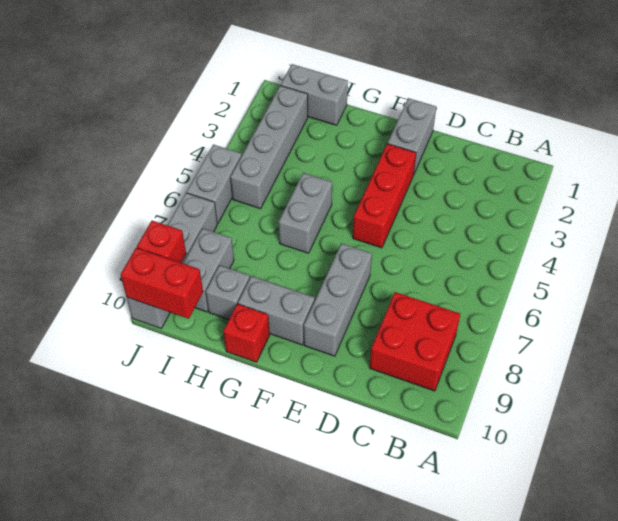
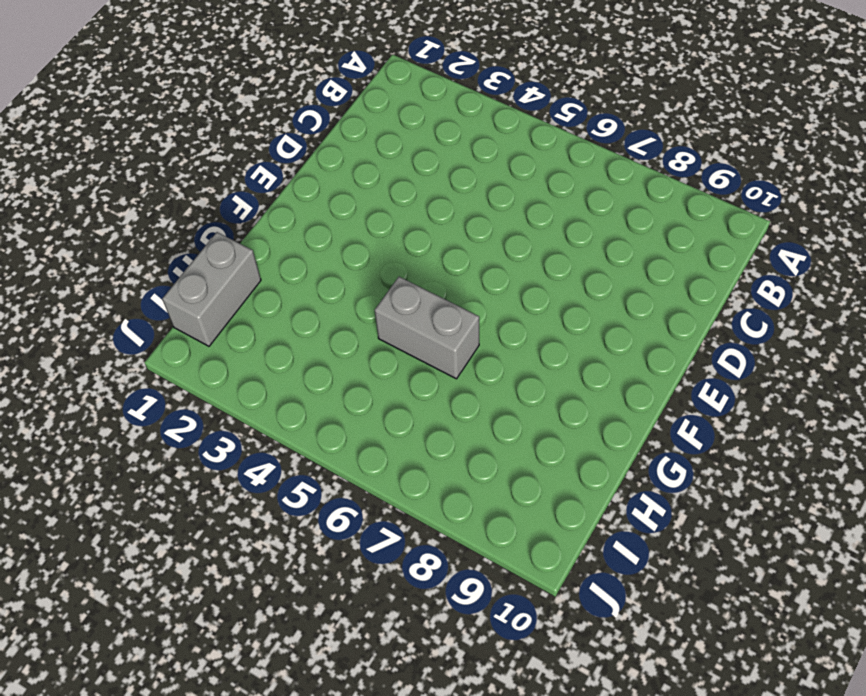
none -> red 2x2 brick [370,292,460,391]
none -> grey 1x2 brick [388,98,436,174]
none -> red 1x3 brick [353,144,416,248]

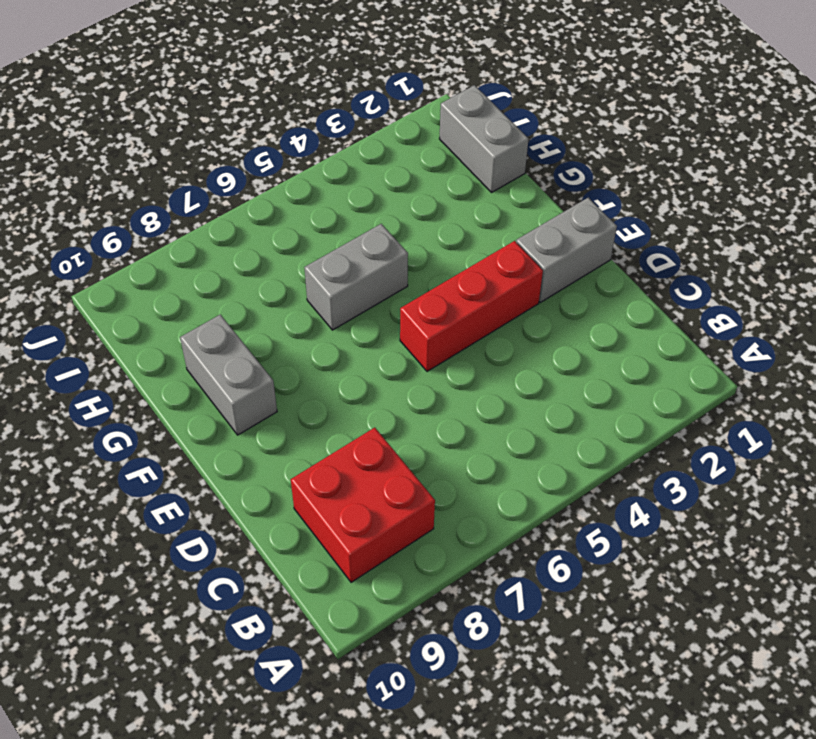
none -> grey 1x3 brick [304,243,372,356]
none -> red 1x1 brick [223,304,270,362]
none -> grey 1x1 brick [206,265,250,319]

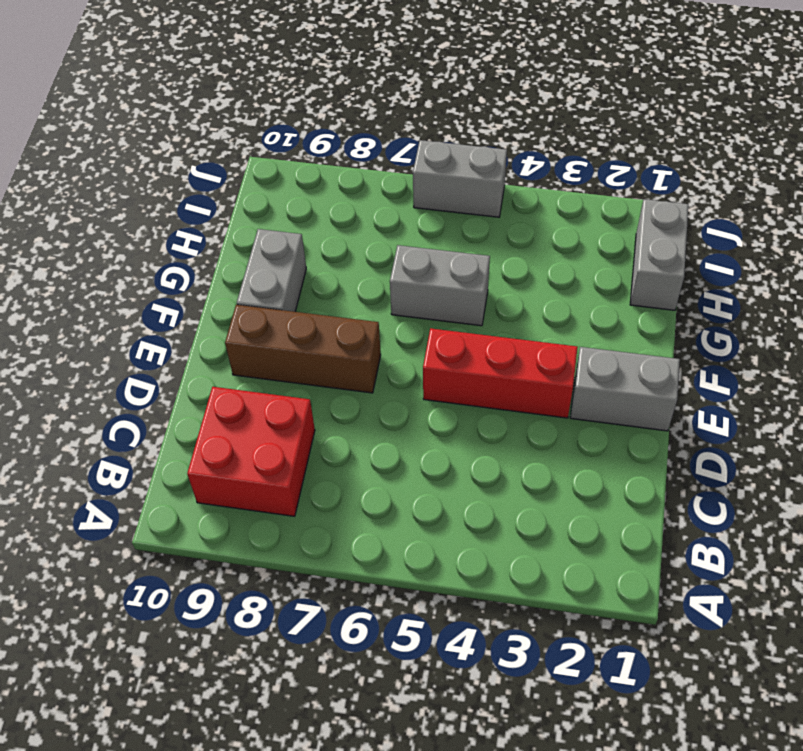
brown 1x3 brick [225,305,381,393] -> grey 1x3 brick [304,243,372,356]
none -> red 1x1 brick [223,304,270,362]
none -> grey 1x1 brick [206,265,250,319]
none -> grey 1x4 brick [230,86,308,209]

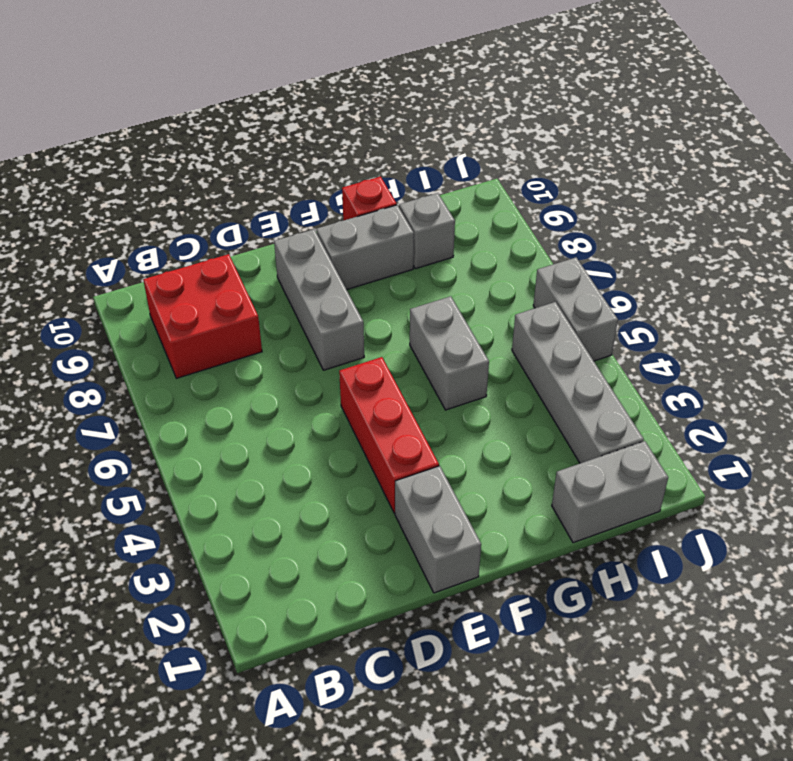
none -> grey 1x2 brick [183,228,234,312]
none -> grey 1x4 brick [127,193,217,328]
none -> red 1x2 brick [121,248,203,319]

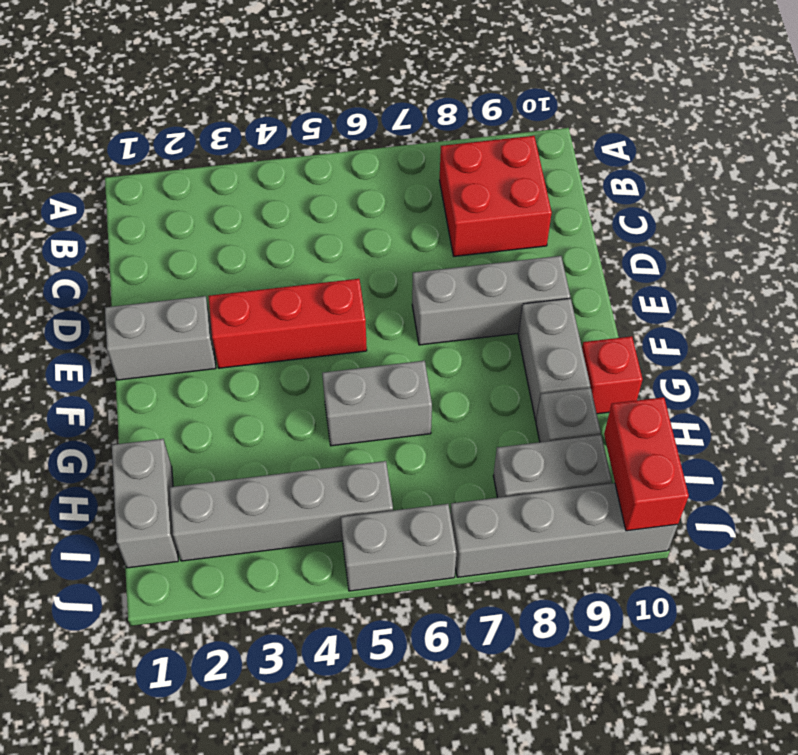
none -> red 1x1 brick [137,221,186,263]

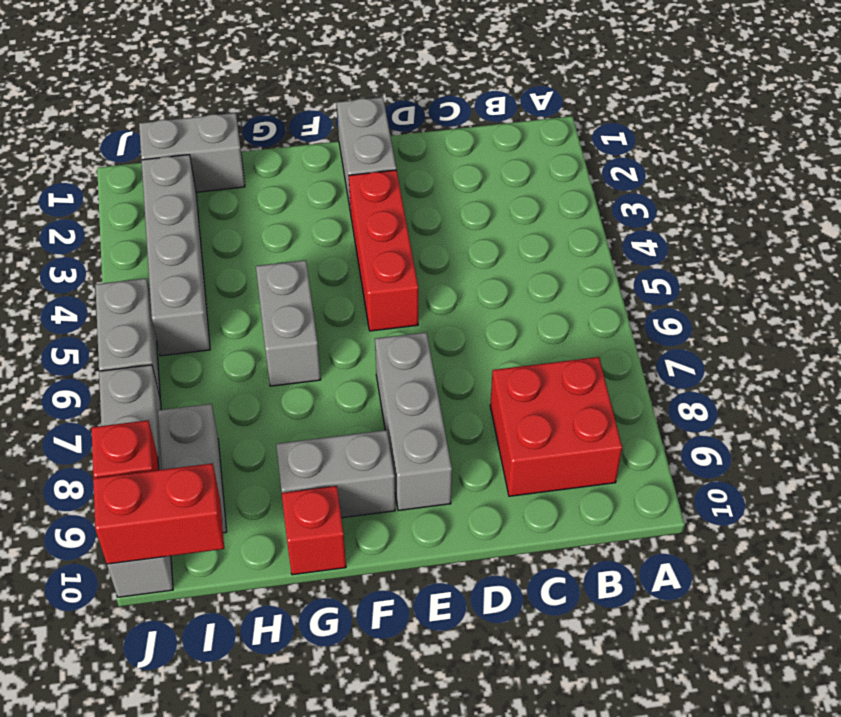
none -> grey 1x1 brick [206,265,250,319]

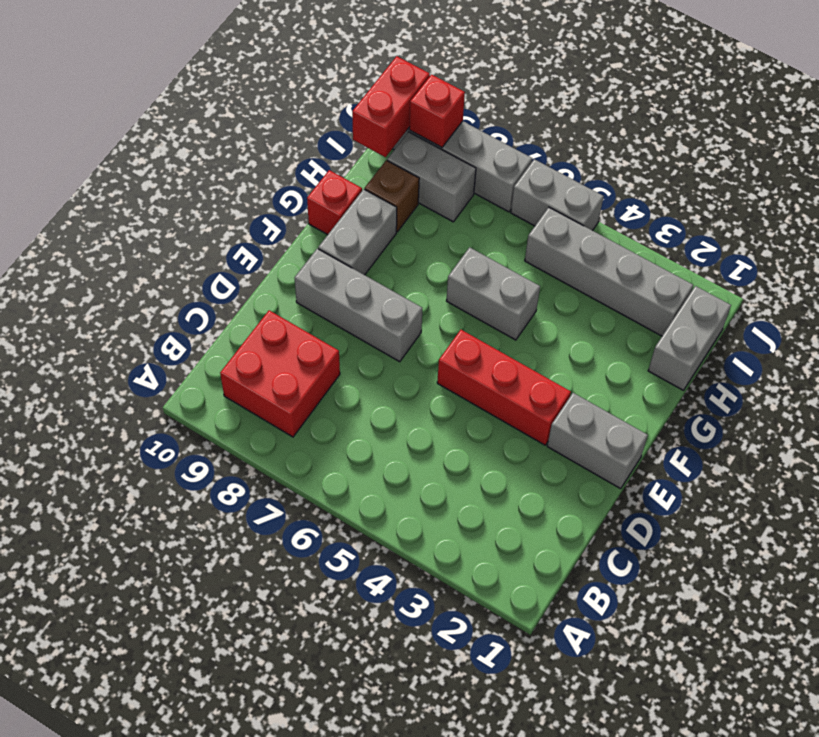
brown 1x1 brick [365,160,419,232] -> grey 1x1 brick [206,265,250,319]

